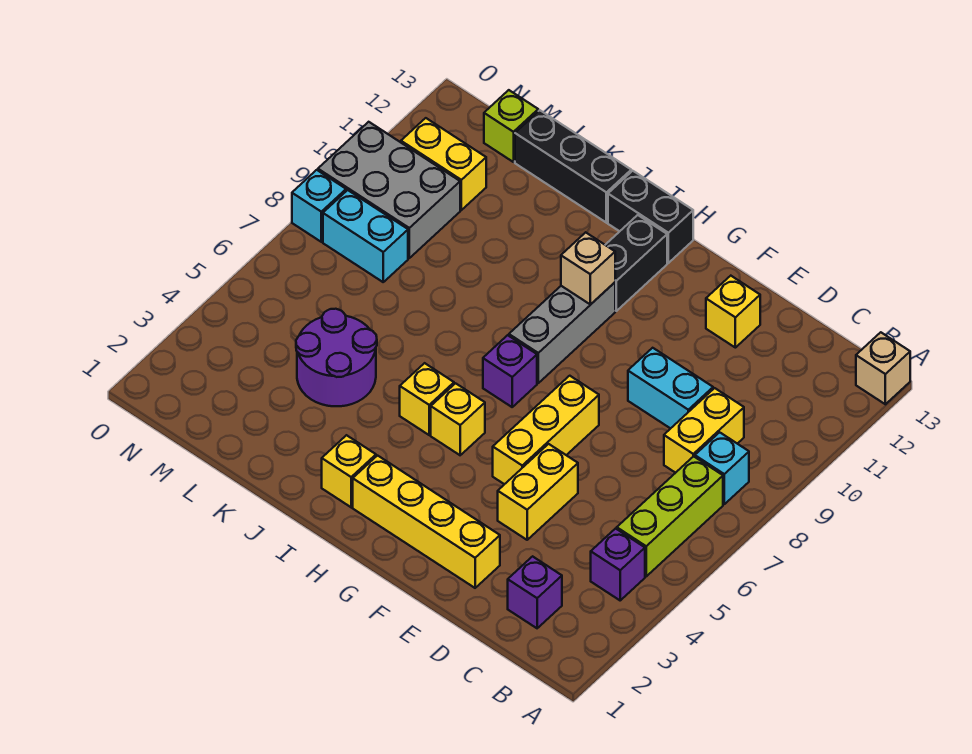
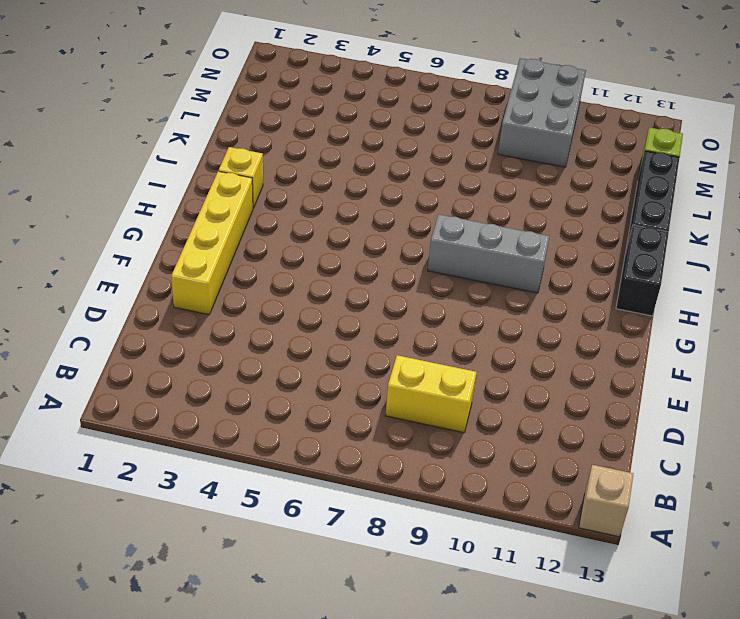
none -> purple 1x1 brick [591,529,645,600]
none -> lime 1x3 brick [617,456,723,576]
none -> cyan 1x1 brick [695,432,749,504]

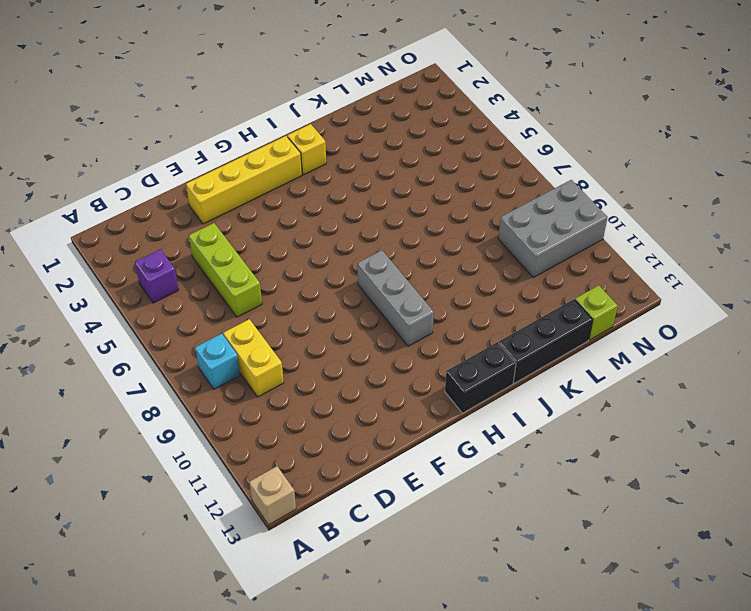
lime 1x3 brick [189,223,262,317] -> lime 1x3 brick moved to [617,456,723,576]
none -> purple 1x1 brick [508,556,562,628]
none -> cyan 1x2 brick [628,348,713,429]
none -> yellow 1x2 brick [498,444,578,540]

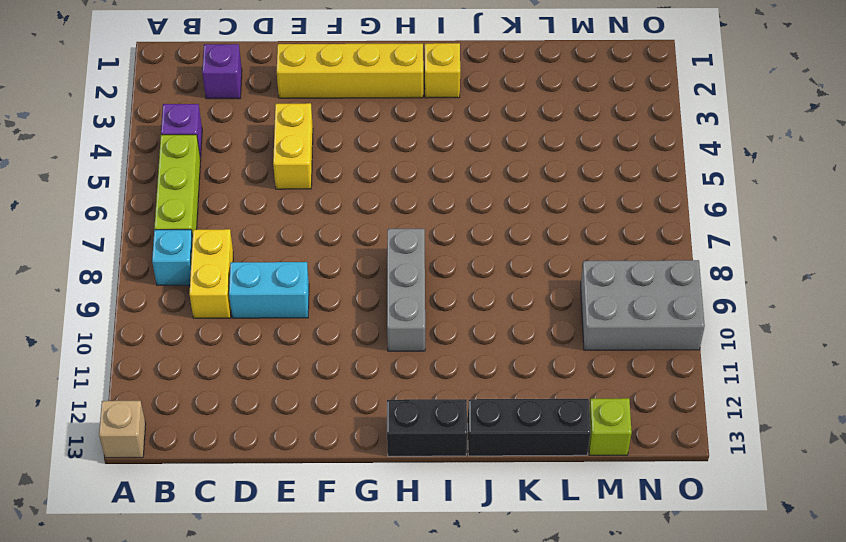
none -> yellow 1x1 brick [706,276,760,348]
none -> yellow 1x3 brick [493,376,599,484]
none -> yellow 1x1 brick [431,383,485,455]

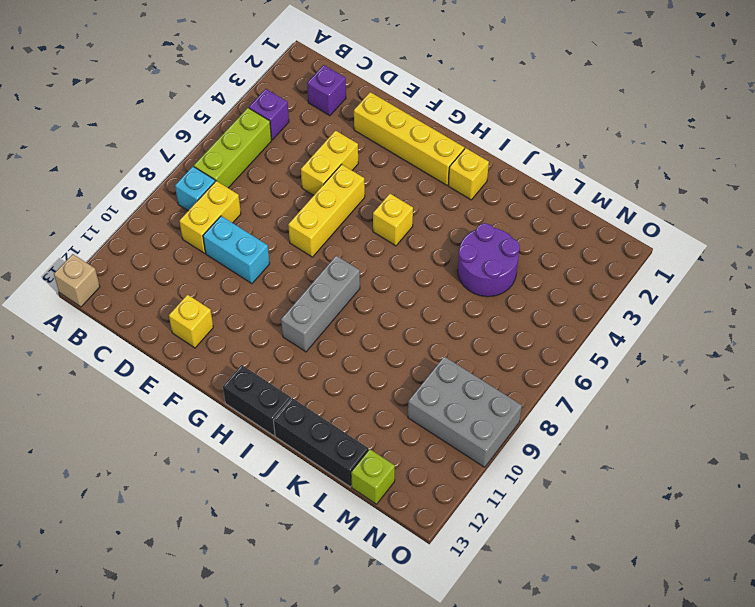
none -> purple 1x1 brick [483,335,537,407]
none -> black 1x2 brick [606,215,667,311]
none -> yellow 1x1 brick [400,363,454,435]

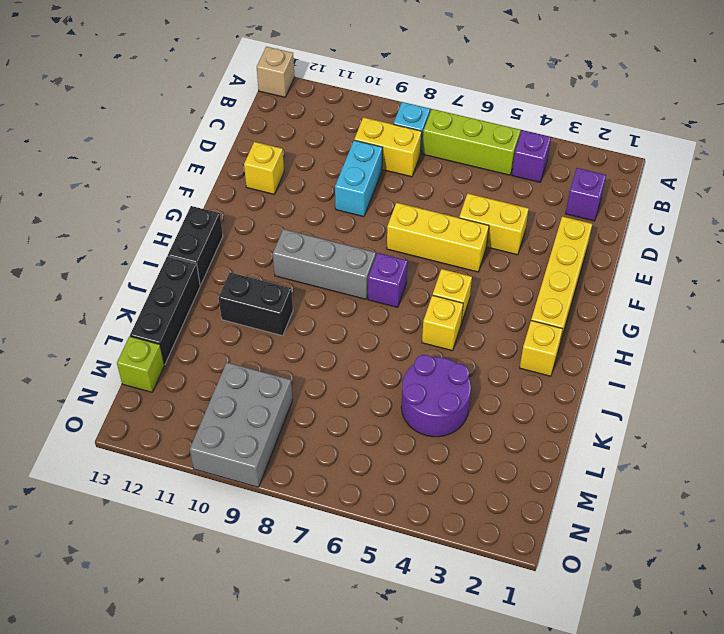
black 1x2 brick [219,273,293,336] -> black 1x2 brick moved to [606,215,667,311]
none -> cyan 1x2 brick [323,190,408,282]
none -> yellow 1x2 brick [401,118,486,210]
none -> cyan 1x1 brick [292,170,346,242]

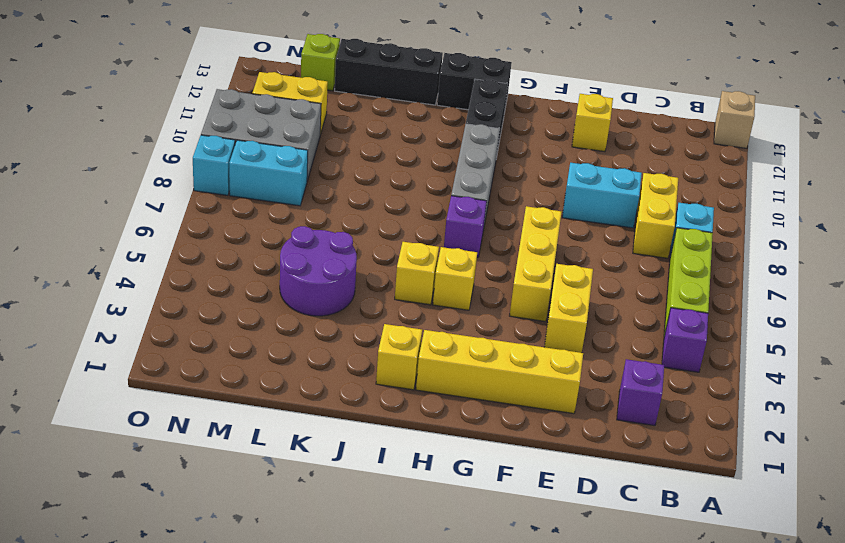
none -> tan 1x1 brick [561,232,615,305]

